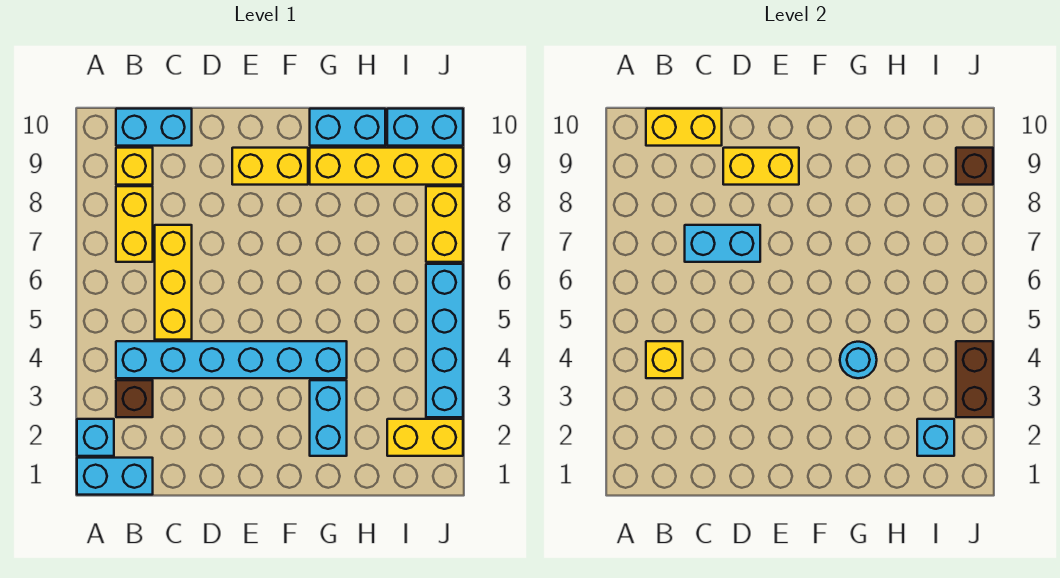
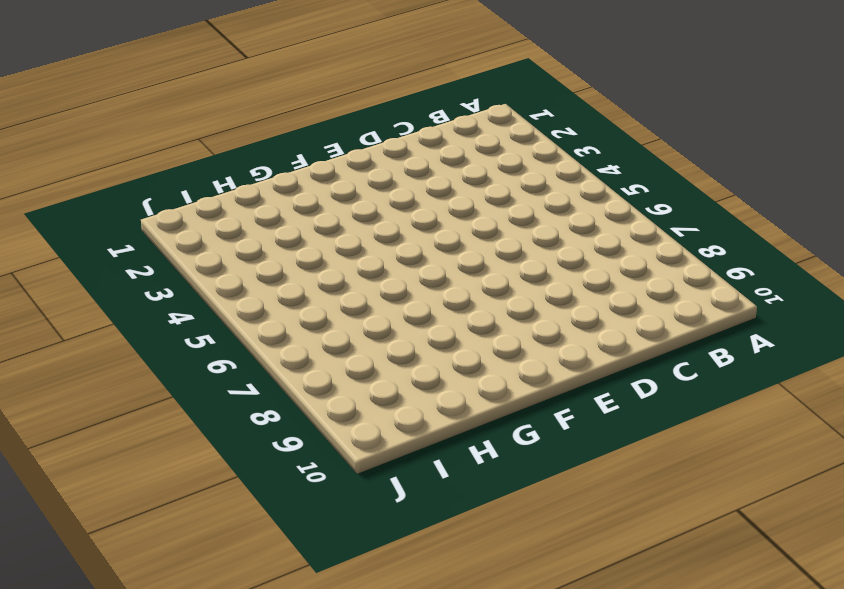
none -> cyan 1x2 brick [77,458,153,495]
none -> cyan 1x1 brick [77,419,114,456]
none -> brown 1x1 brick [116,380,153,417]

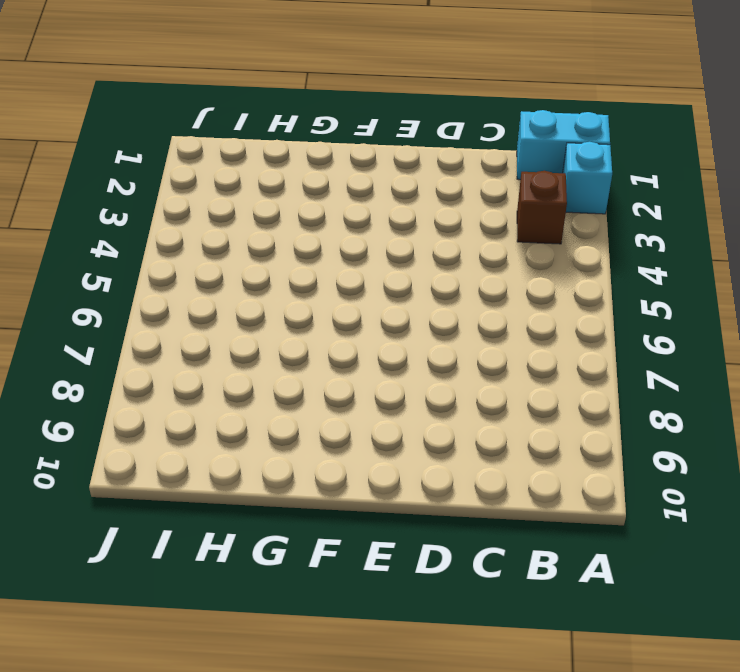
none -> cyan 1x6 brick [116,341,347,378]
none -> yellow 1x2 brick [116,186,153,262]
none -> yellow 1x1 brick [116,148,153,185]

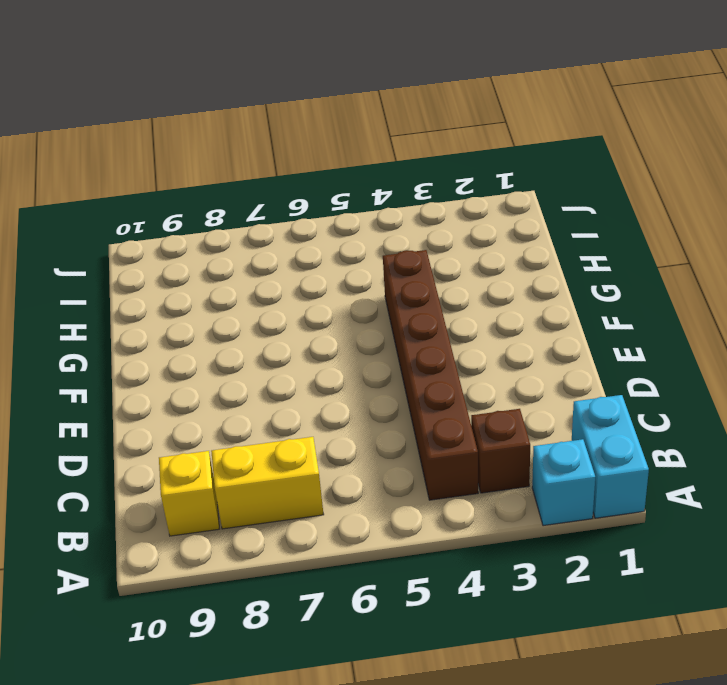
brown 1x6 brick [383,250,478,500] -> cyan 1x6 brick [116,341,347,378]
none -> cyan 1x2 brick [116,109,192,146]
none -> yellow 1x3 brick [155,225,192,340]
none -> yellow 1x2 brick [232,148,308,185]

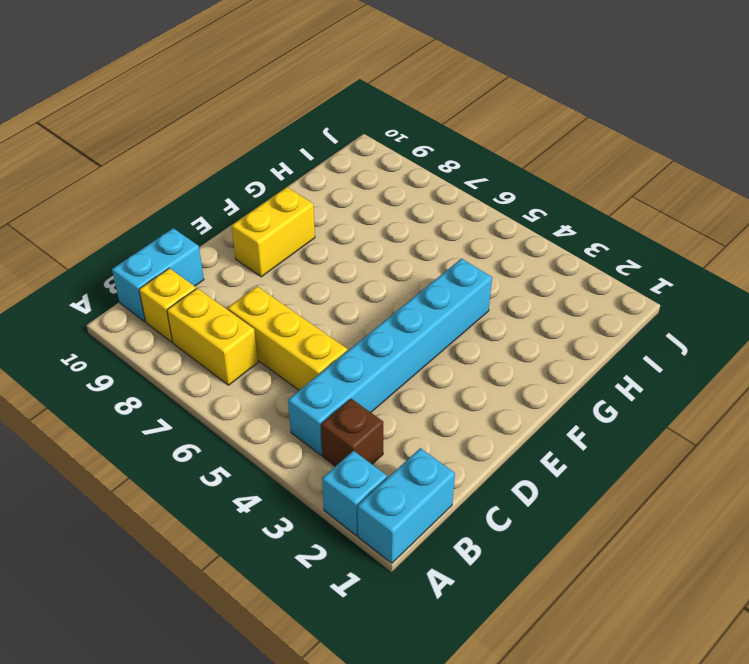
none -> cyan 1x2 brick [310,380,347,456]
none -> yellow 1x4 brick [310,148,463,185]
none -> cyan 1x2 brick [310,109,385,146]

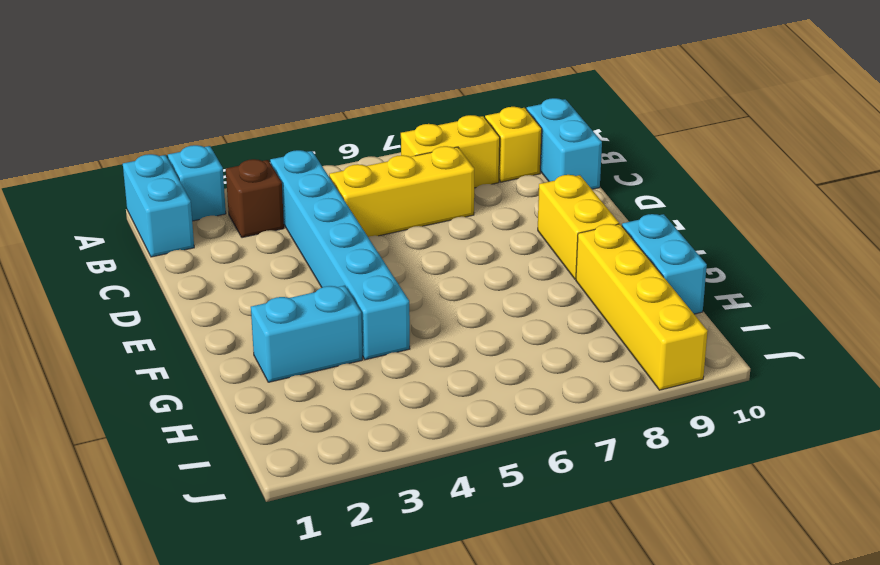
none -> yellow 1x2 brick [387,419,463,456]
none -> cyan 1x2 brick [387,109,463,146]
none -> cyan 1x4 brick [426,264,463,417]

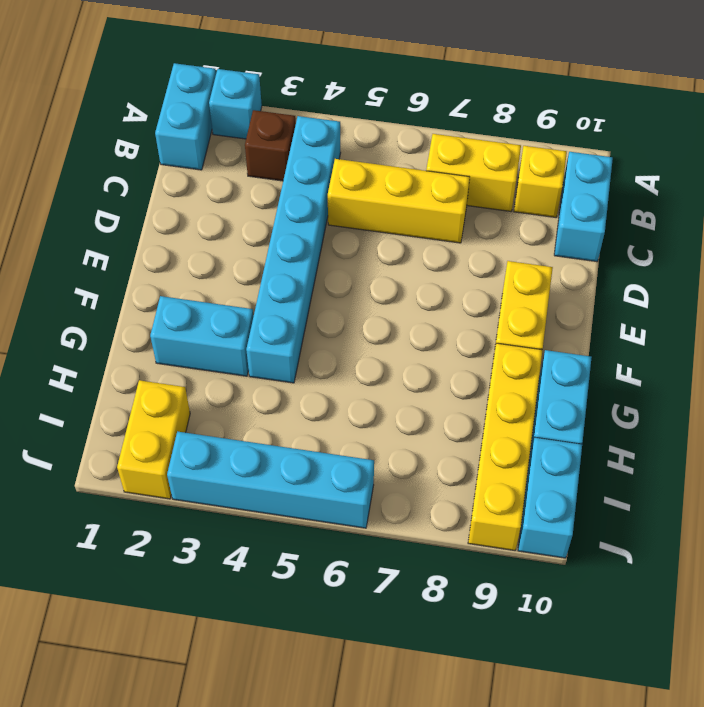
none -> yellow 1x2 brick [426,186,463,262]
none -> yellow 1x1 brick [646,341,683,378]
none -> yellow 1x2 brick [646,109,722,146]

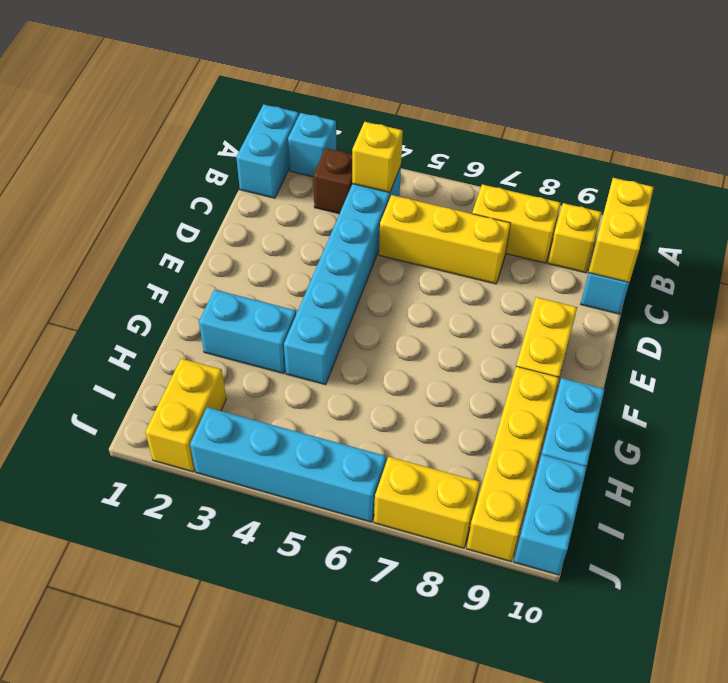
none -> cyan 1x2 brick [685,225,760,262]
none -> yellow 1x2 brick [723,148,799,185]
none -> cyan 1x1 round brick [840,342,877,378]

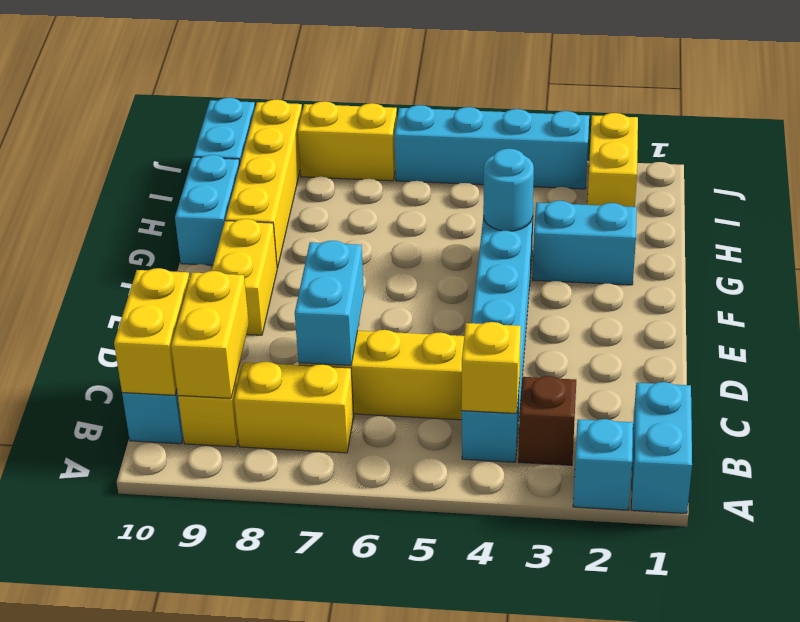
yellow 1x2 brick [171,271,249,398] -> yellow 1x2 brick moved to [723,148,799,185]
none -> cyan 1x1 brick [917,419,954,456]
none -> brown 1x2 brick [956,341,993,417]
none -> brown 1x1 brick [956,148,993,185]

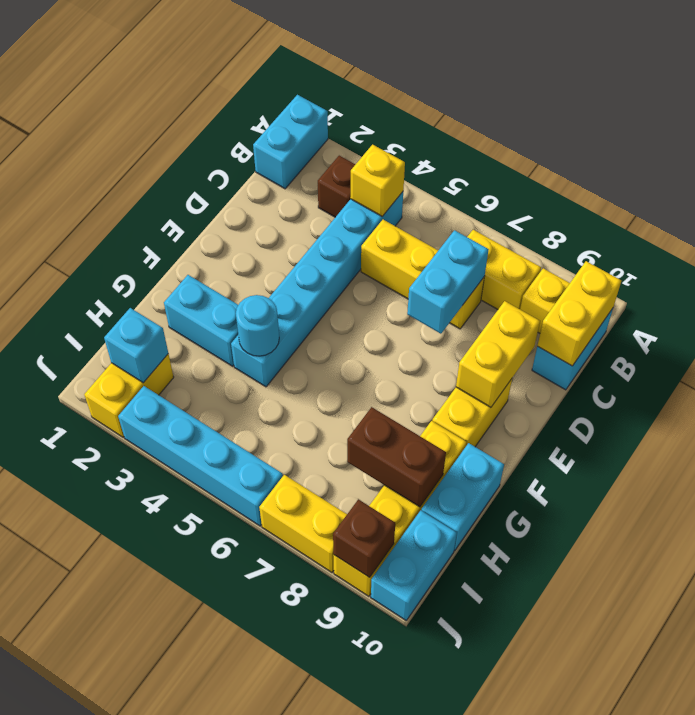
brown 1x2 brick [347,407,446,507] -> brown 1x2 brick moved to [956,341,993,417]
none -> cyan 1x1 brick [77,419,114,456]

